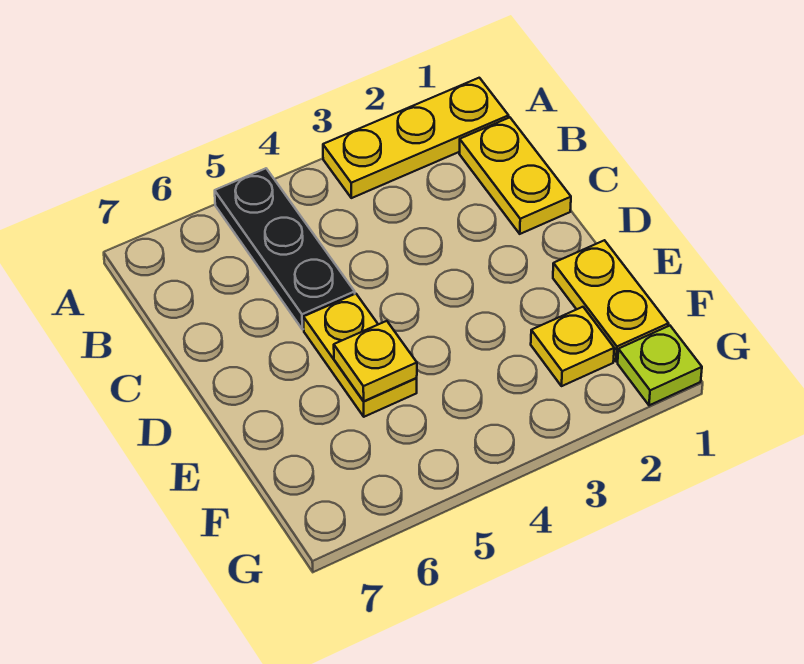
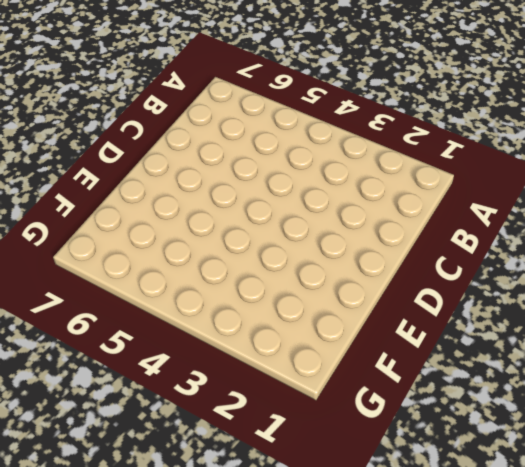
none -> yellow 1x3 plate [323,78,509,198]
none -> black 1x3 plate [215,168,355,330]

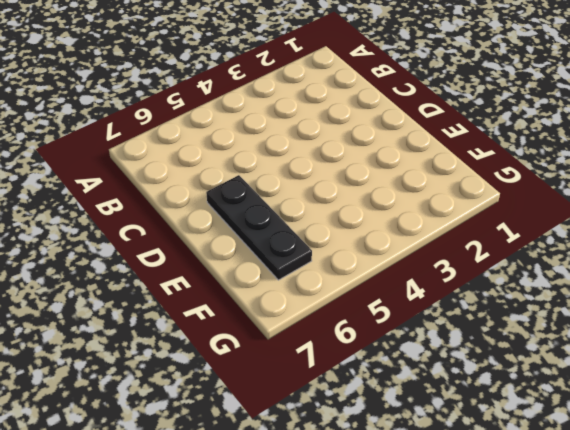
black 1x3 plate [206,175,312,280] -> black 1x3 plate moved to [215,168,355,330]
none -> yellow 1x3 plate [323,78,509,198]
none -> yellow 1x2 plate [459,117,571,234]

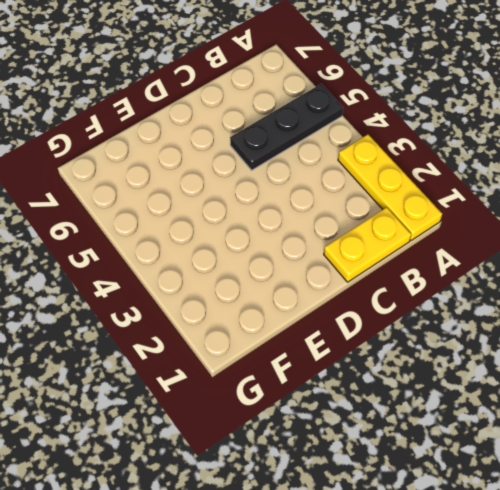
none -> yellow 1x2 plate [303,294,417,417]
none -> yellow 1x2 plate [553,240,668,362]

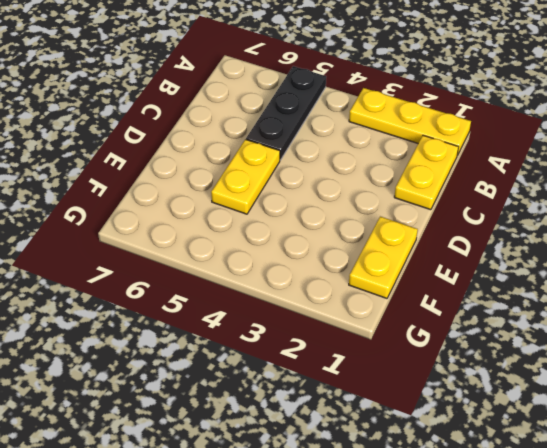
none -> yellow 1x1 plate [531,307,614,386]
none -> lime 1x1 plate [618,326,702,405]

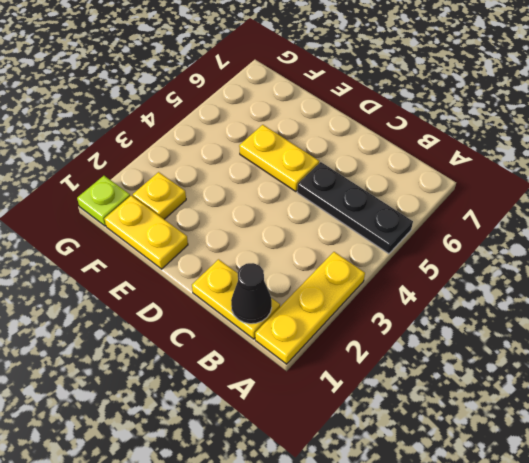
black 1x1 cone [231,263,272,324] -> none
none -> yellow 1x1 plate [334,321,417,401]

